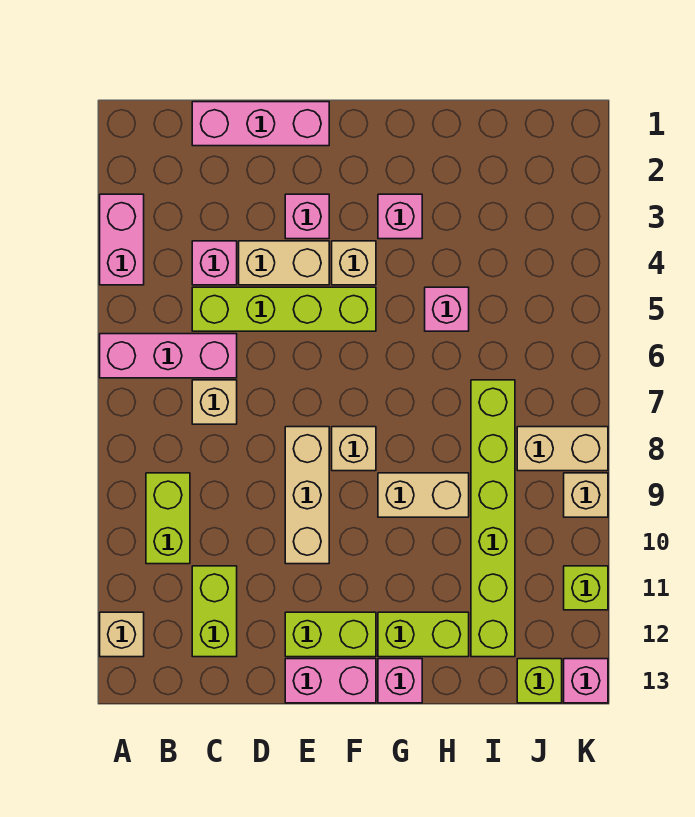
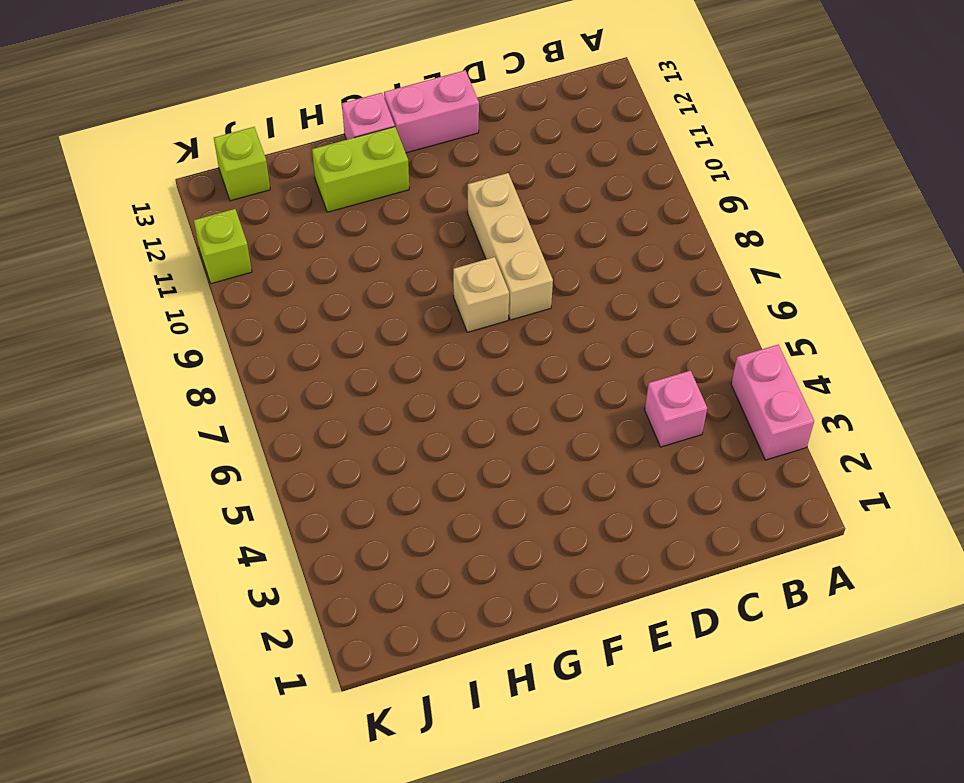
none -> pink 1x3 brick [100,334,237,378]
none -> tan 1x1 brick [100,612,144,657]
none -> lime 1x2 brick [146,473,190,564]

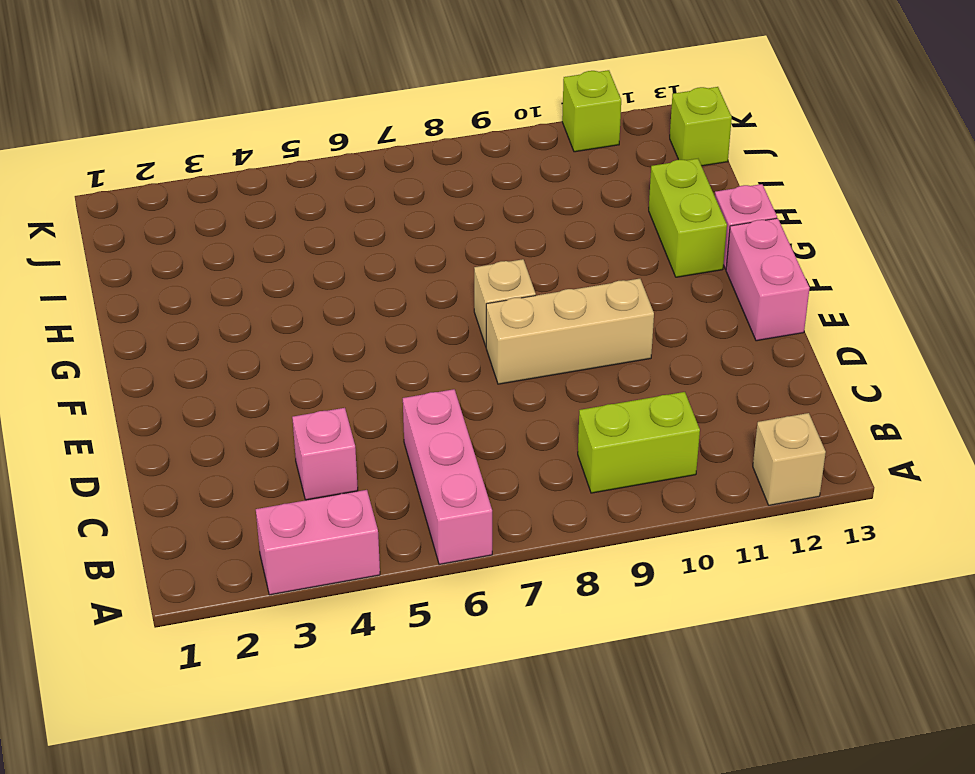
none -> pink 1x3 brick [192,102,329,146]
none -> lime 1x4 brick [192,287,376,331]
none -> tan 1x1 brick [192,380,237,424]

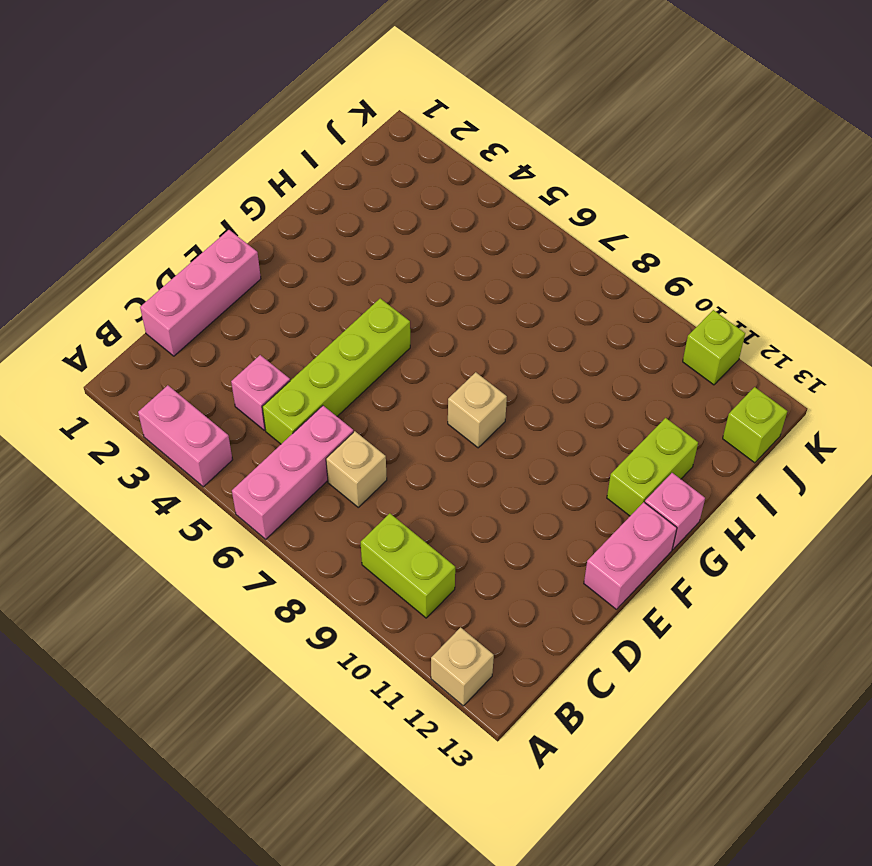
none -> lime 1x2 brick [192,566,237,657]
none -> tan 1x2 brick [239,241,329,285]
none -> pink 1x1 brick [285,194,329,239]

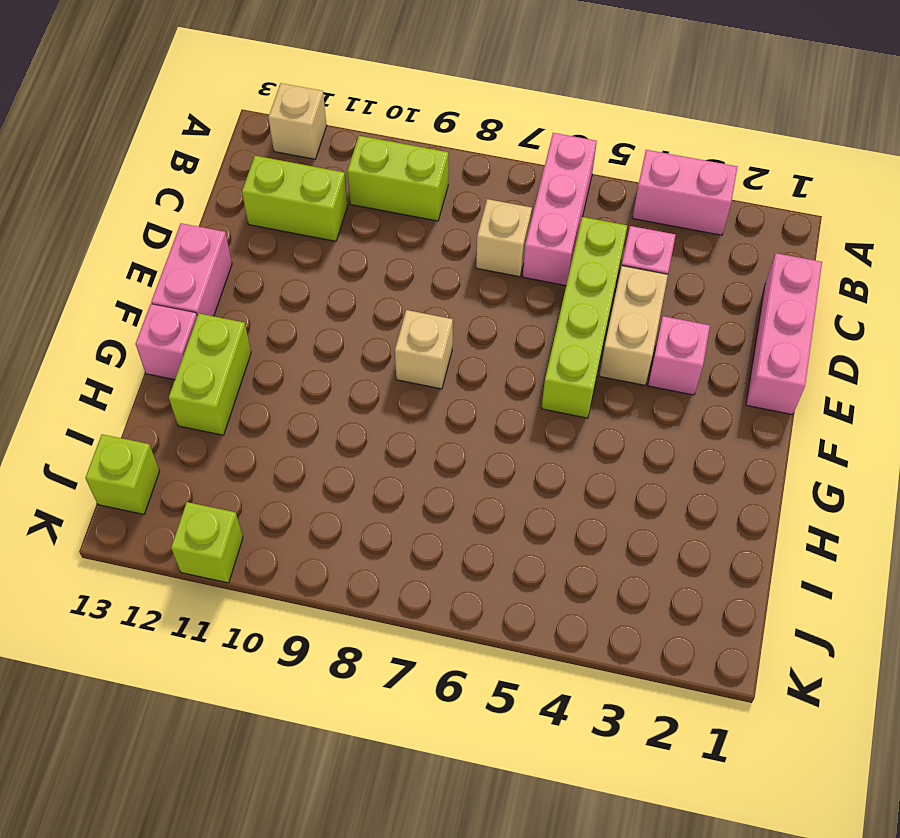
none -> tan 1x3 brick [285,427,329,564]
none -> lime 1x2 brick [285,612,376,657]
none -> tan 1x1 brick [332,241,376,285]

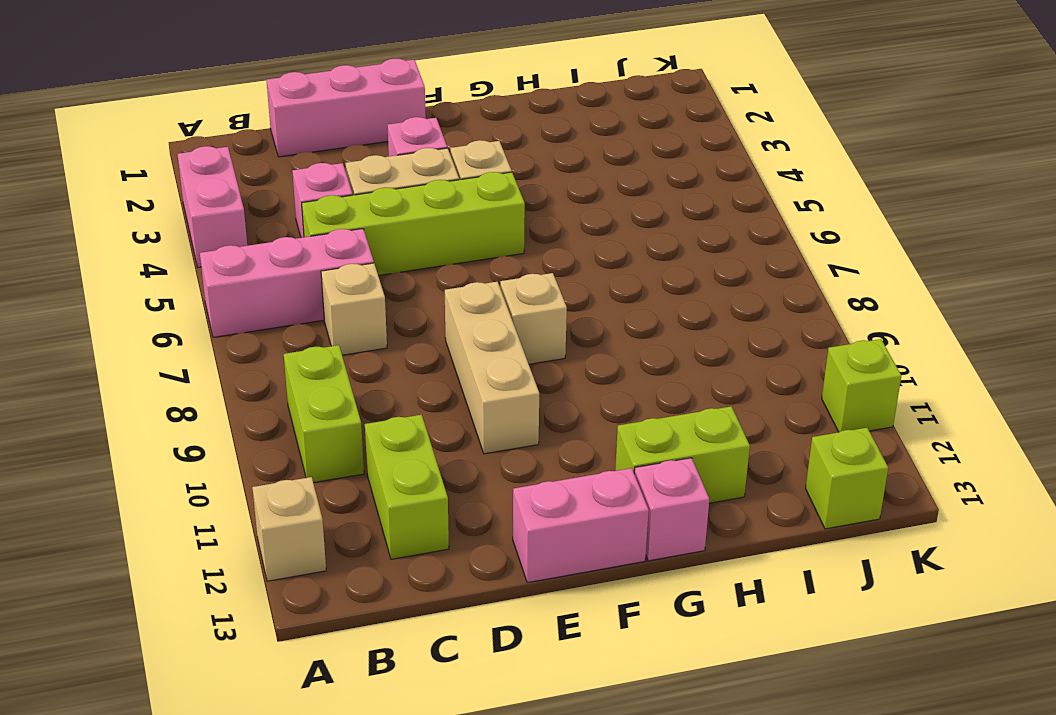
none -> lime 1x2 brick [285,612,376,657]
none -> pink 1x1 brick [378,194,422,239]
none -> tan 1x2 brick [378,473,469,517]

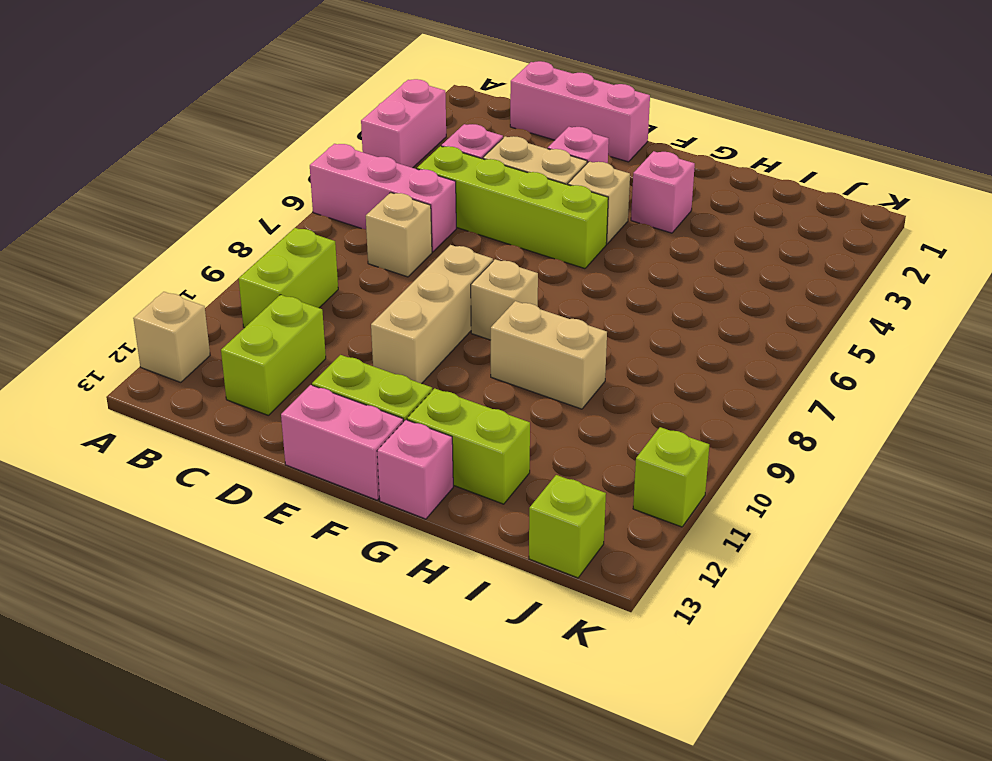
none -> pink 1x1 brick [425,287,469,331]
none -> lime 1x6 brick [471,380,515,657]
none -> tan 1x2 brick [517,427,608,471]

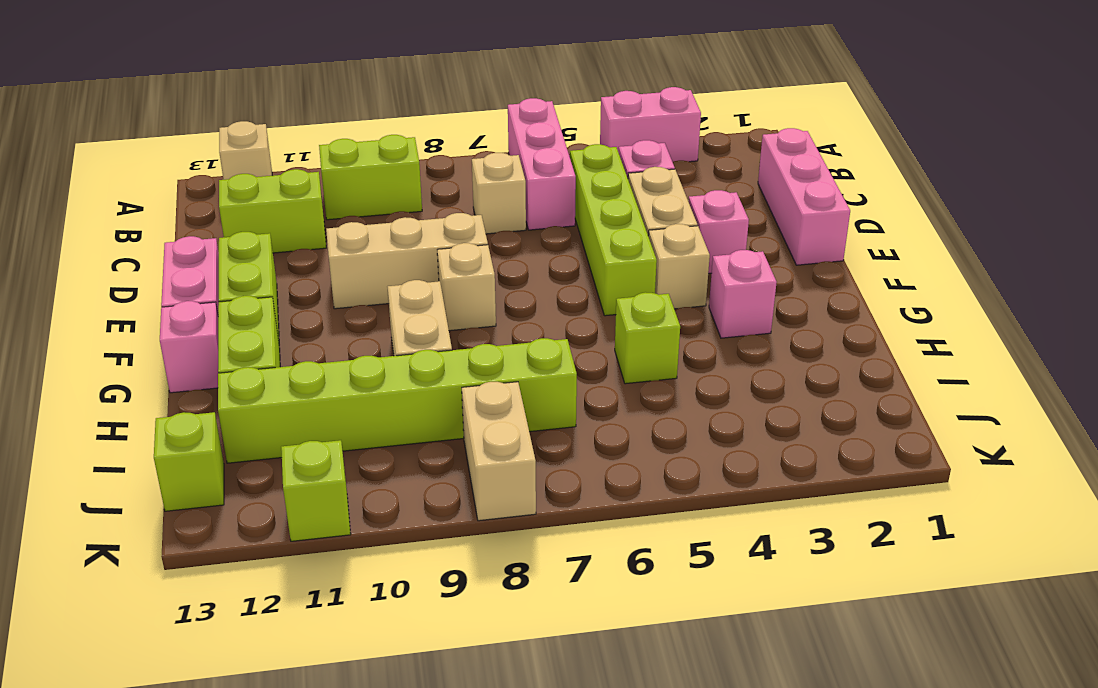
lime 1x1 brick [615,292,680,384] -> pink 1x1 brick [425,287,469,331]
none -> tan 1x1 brick [564,473,608,517]
none -> pink 1x1 brick [564,659,608,703]

